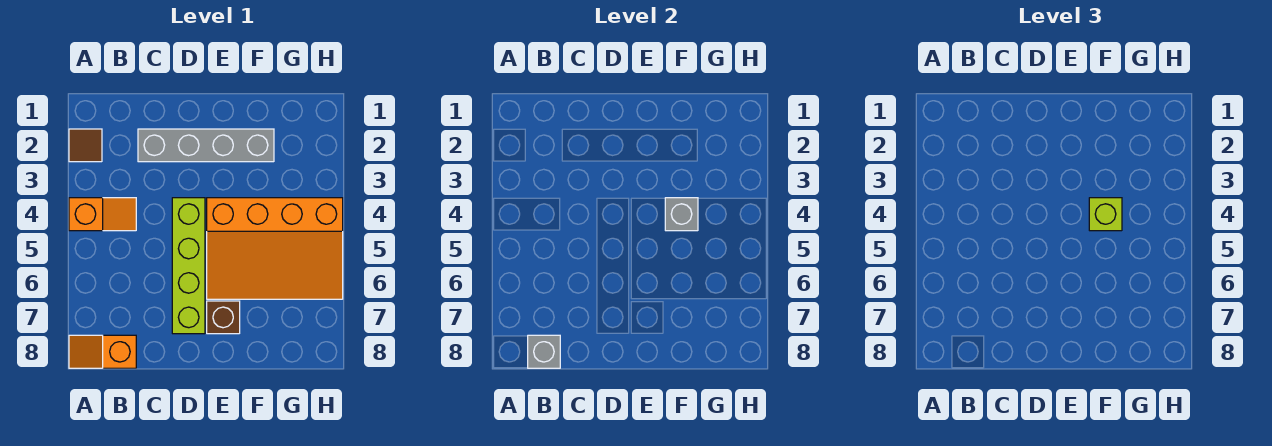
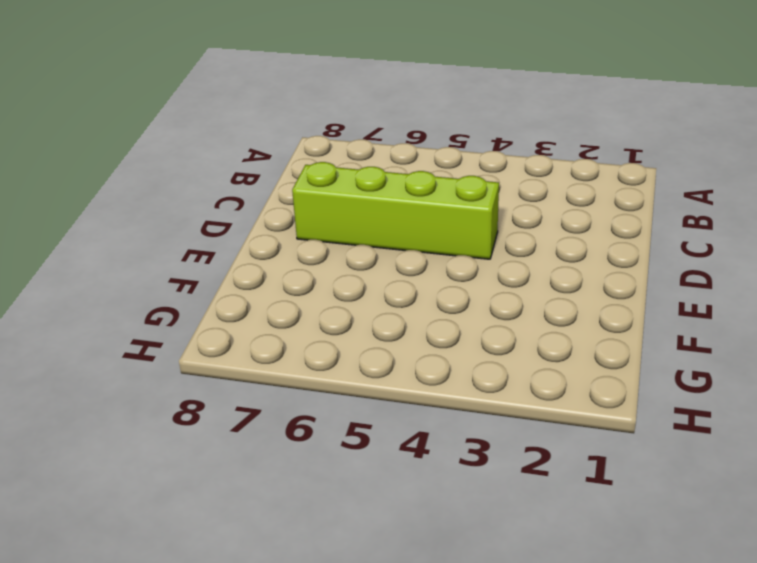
none -> brown 1x1 tile [69,129,102,162]
none -> orange 1x2 slope [69,198,136,231]

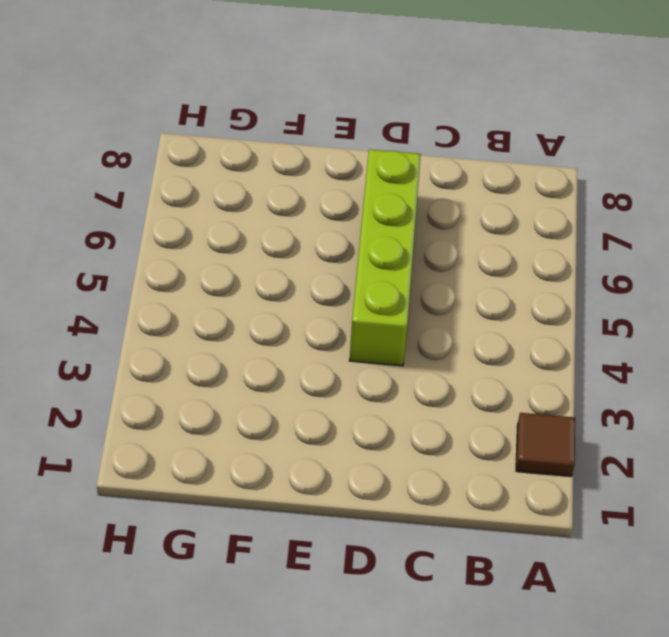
none -> orange 1x2 slope [69,198,136,231]
none -> orange 1x2 slope [69,335,136,368]

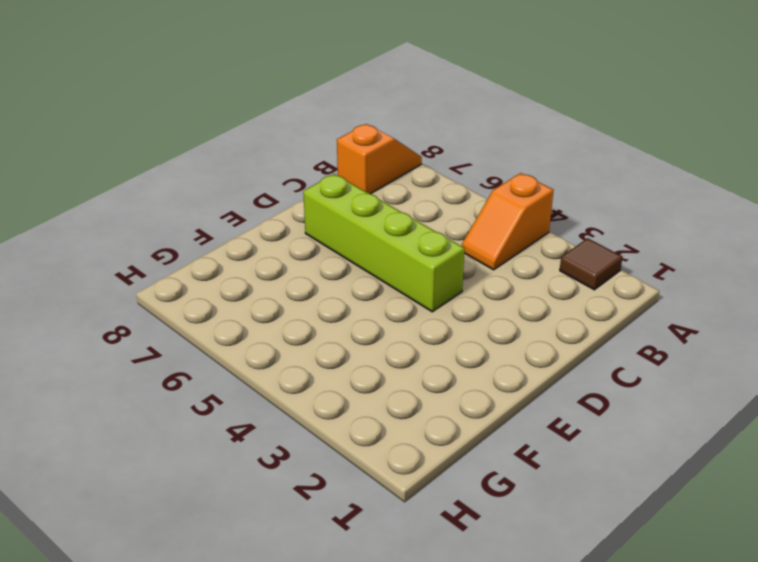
none -> grey 1x4 brick [138,129,274,162]
none -> orange 3x4 slope [207,198,343,299]

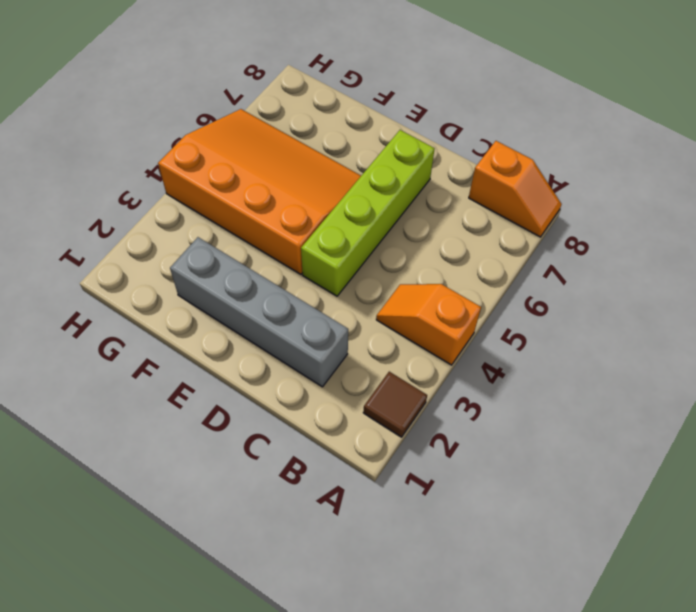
none -> brown 1x1 brick [207,301,240,334]
none -> grey 1x1 brick [528,335,560,368]

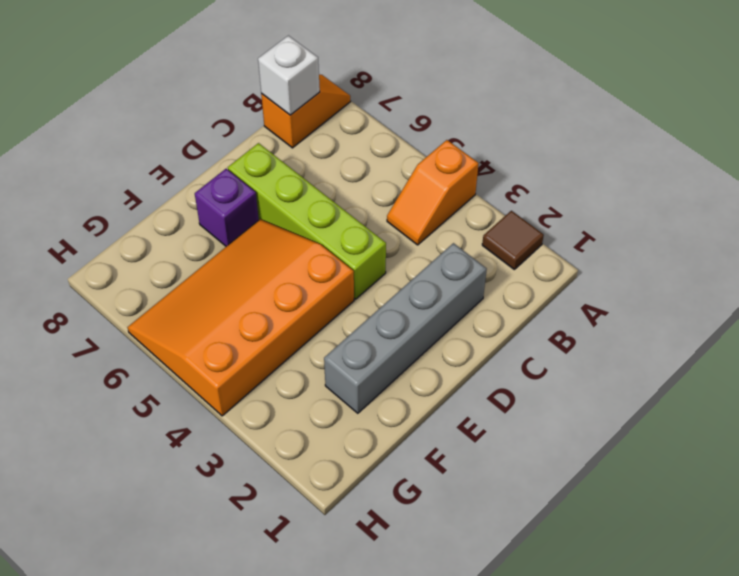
white 1x1 brick [258,36,320,115] -> grey 1x1 brick [528,335,560,368]
purple 1x1 brick [195,169,259,246] -> brown 1x1 brick [207,301,240,334]
none -> grey 1x1 brick [665,198,698,231]
none -> lime 1x1 brick [1089,198,1122,231]

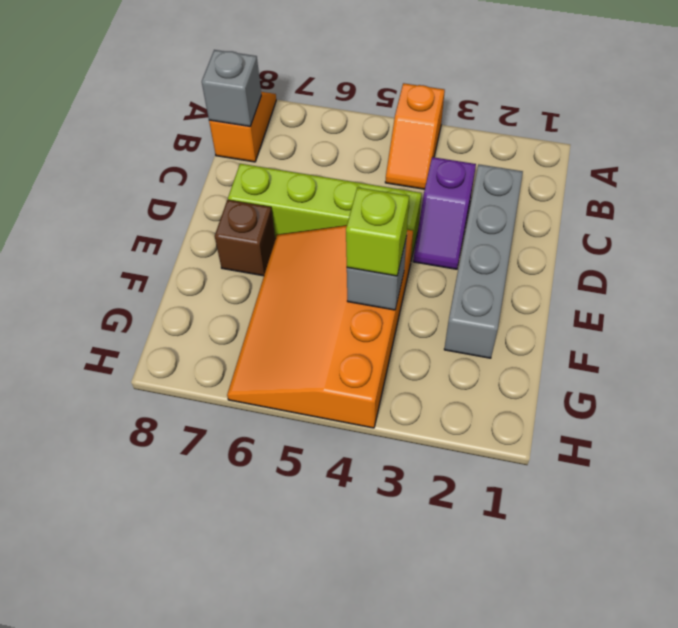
purple 1x2 slope [413,157,476,269] -> none
none -> brown 1x1 tile [69,129,102,162]

